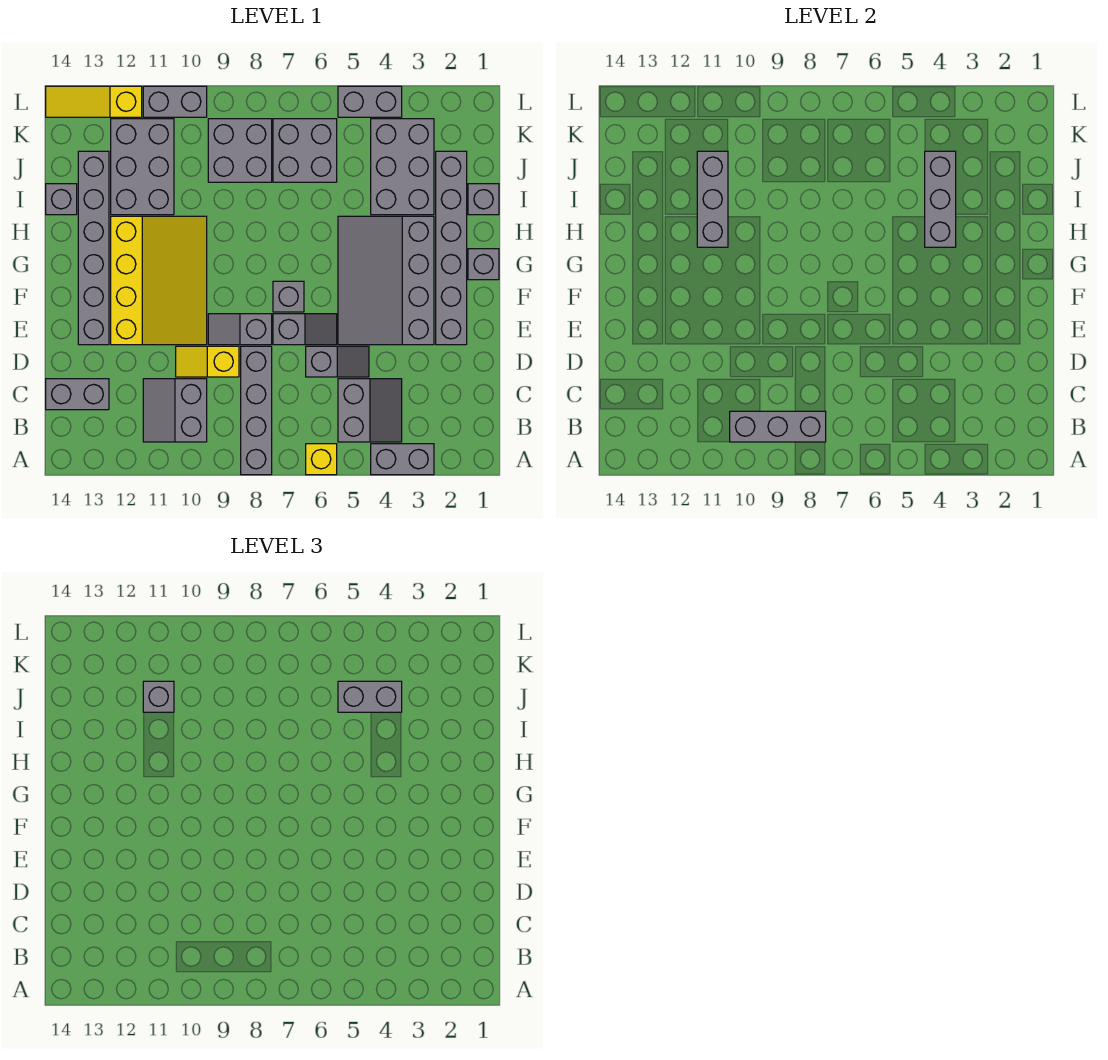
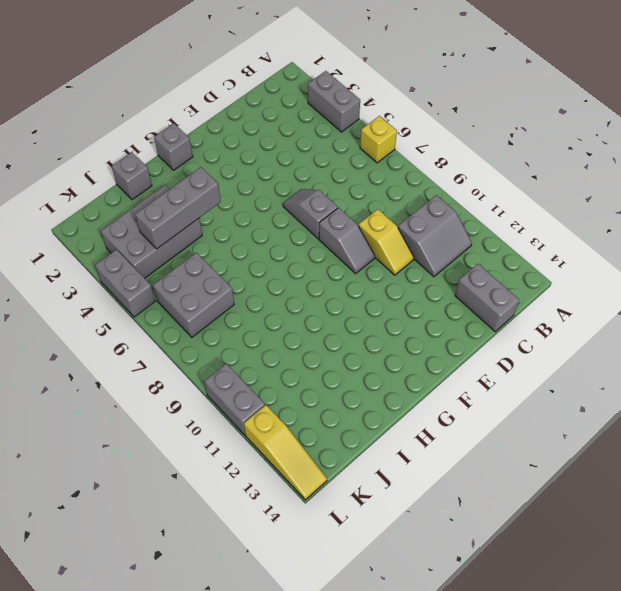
none -> grey 1x4 brick [241,346,272,475]
none -> grey 2x2 slope [338,379,402,442]
none -> grey 1x2 slope [306,346,369,377]
none -> grey 1x6 brick [436,151,467,345]

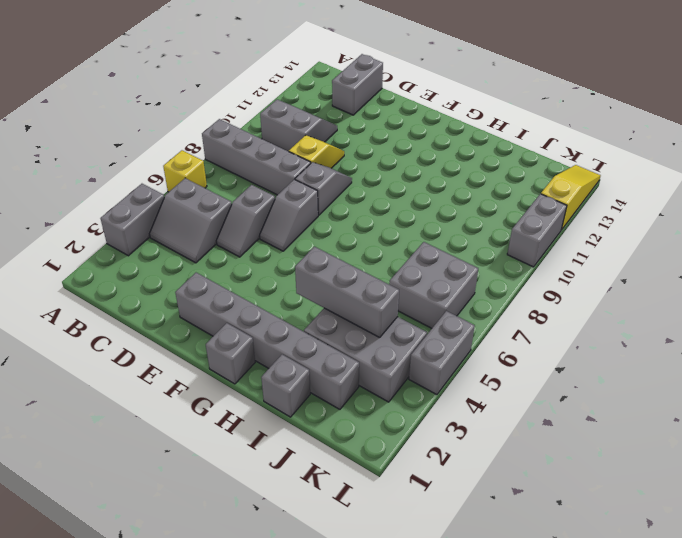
none -> grey 3x4 slope [338,216,434,345]
none -> yellow 3x4 slope [111,216,207,345]
none -> grey 1x6 brick [78,151,109,345]
none -> grey 1x1 brick [273,281,304,312]

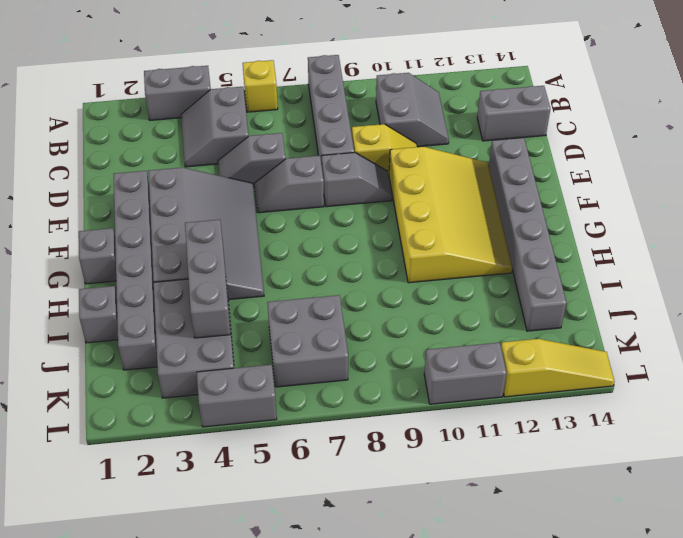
yellow 3x4 slope [389,147,512,283] -> yellow 3x4 slope turned to [111,216,207,345]
none -> grey 1x1 brick [273,281,304,312]
none -> grey 2x3 brick [111,119,174,215]
none -> grey 1x1 brick [46,184,77,215]
none -> grey 2x2 brick [208,119,272,182]

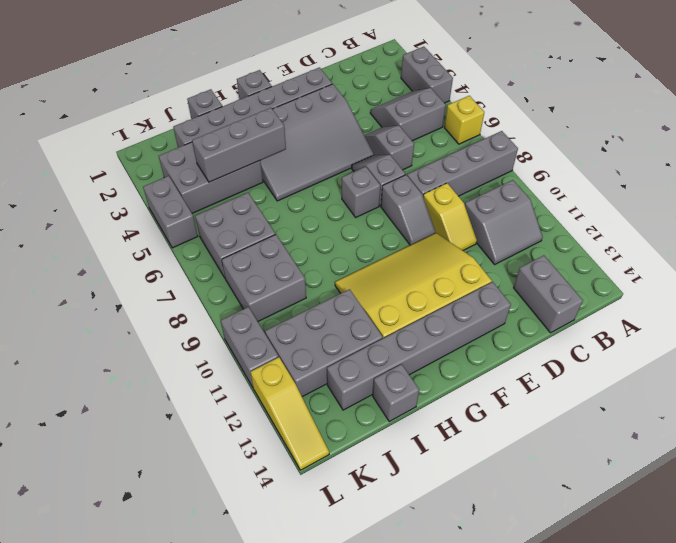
none -> grey 1x3 brick [730,411,826,442]
none -> grey 1x3 brick [697,151,728,247]
none -> grey 1x2 brick [338,681,402,712]
none -> grey 1x1 brick [143,681,174,712]

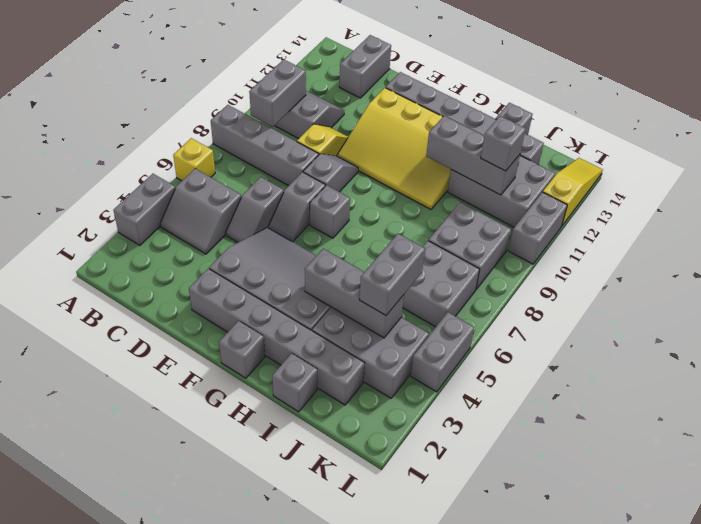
grey 1x2 brick [249,60,306,127] -> grey 1x3 brick [730,411,826,442]

